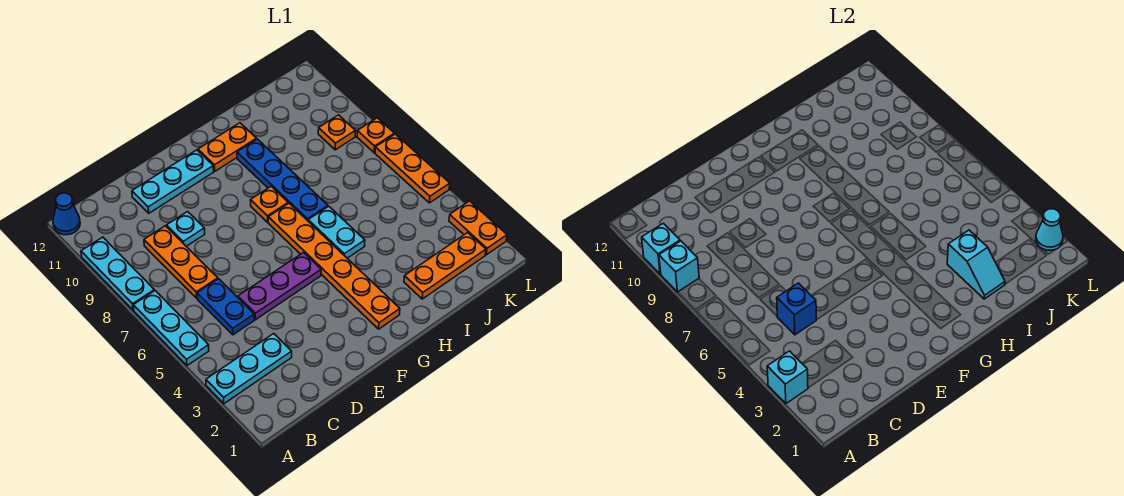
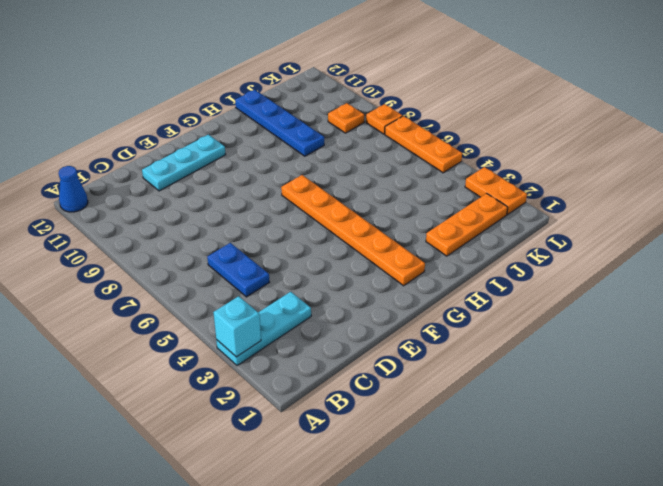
blue 1x4 plate [235,90,324,156] -> blue 1x4 plate moved to [237,139,328,221]
none -> cyan 1x3 plate [133,291,209,365]
none -> cyan 1x3 plate [81,237,154,310]
none -> orange 1x3 plate [144,226,218,298]

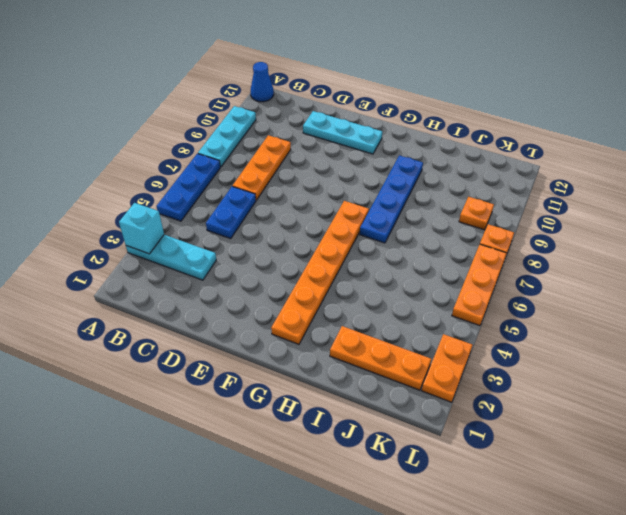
blue 1x3 plate [156,154,220,221] -> cyan 1x3 plate [133,291,209,365]
none -> purple 1x3 plate [238,252,321,320]
none -> cyan 1x1 plate [166,212,205,246]
none -> orange 1x1 plate [250,186,288,222]

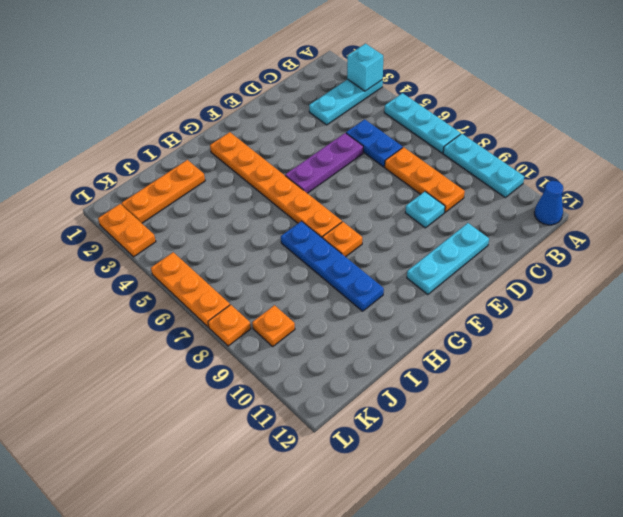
none -> orange 1x2 plate [198,123,257,171]
none -> cyan 1x2 plate [308,206,365,258]
none -> cyan 1x1 brick [659,241,699,292]

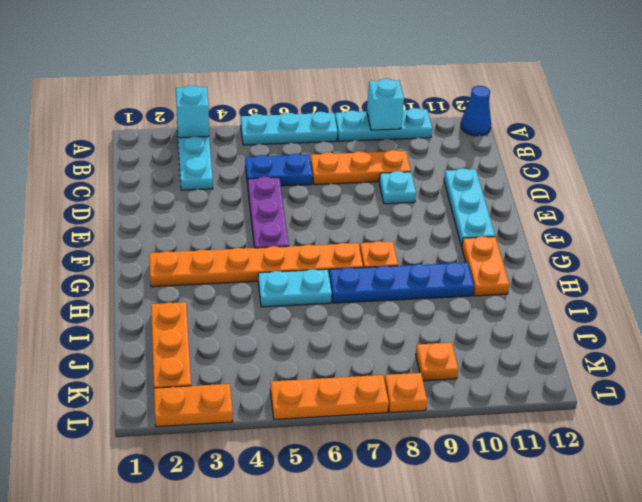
none -> cyan 1x1 brick [642,223,680,274]
none -> blue 1x1 brick [777,283,816,335]
none -> cyan 1x2 slope [947,230,1005,299]

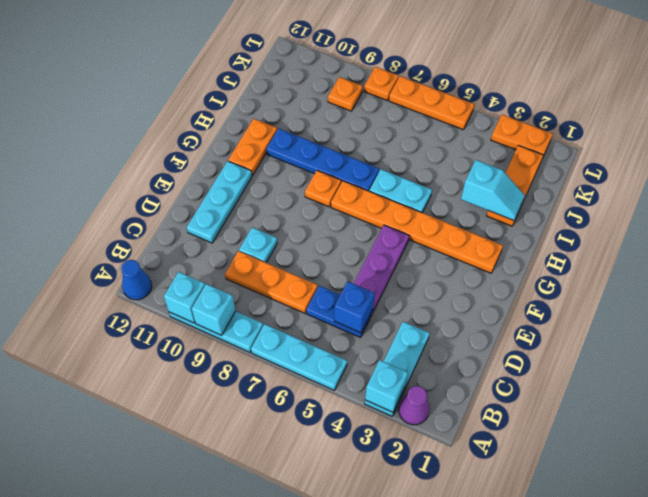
purple 1x1 cone [399,386,429,425] -> none
none -> cyan 1x1 cone [1036,209,1063,250]

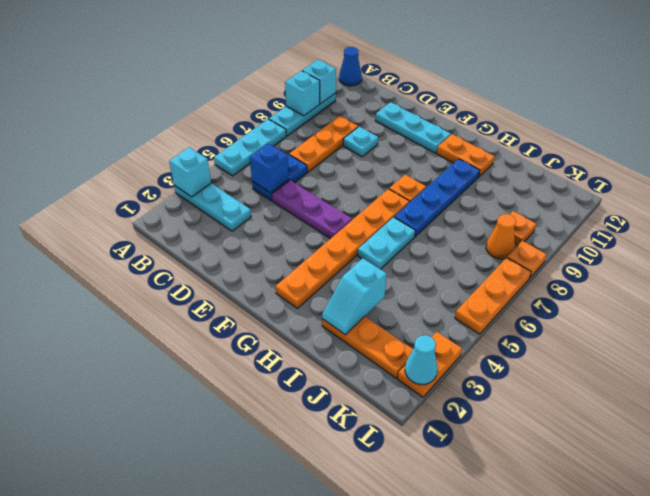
orange 1x1 cone [486,214,516,259] -> none

